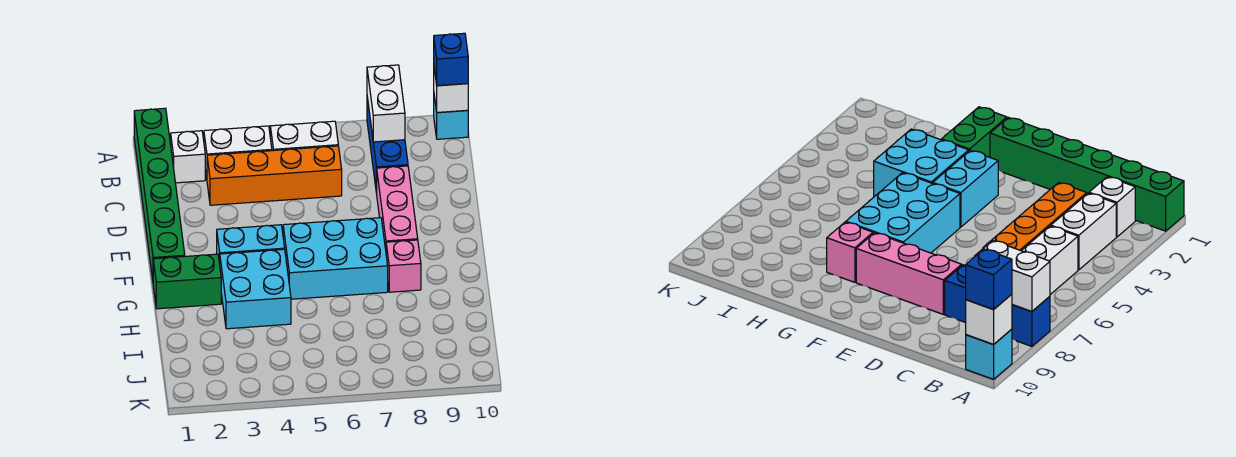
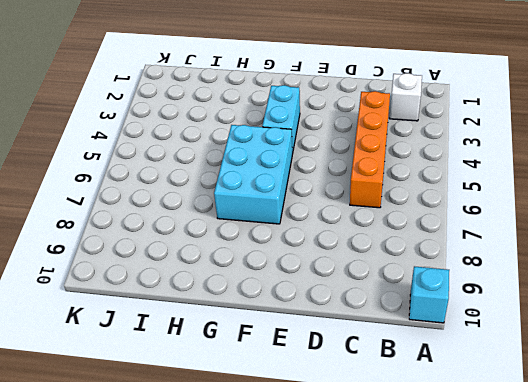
none -> green 1x6 brick [134,108,185,279]
none -> blue 1x3 brick [367,97,408,193]
none -> white 1x2 brick [204,126,272,177]

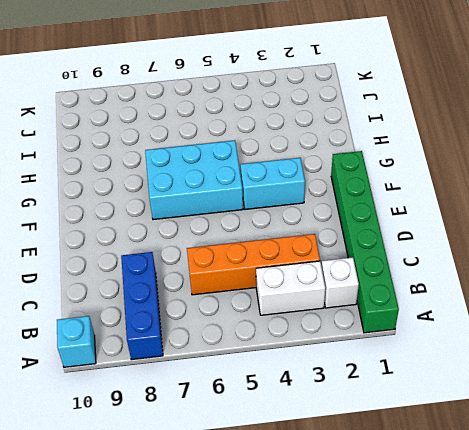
none -> white 1x2 brick [270,121,338,151]
none -> pink 1x3 brick [377,166,418,249]
none -> green 1x2 brick [153,254,221,309]

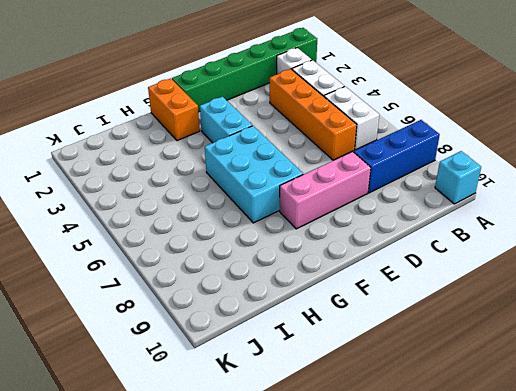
orange 1x2 brick [148,78,200,141] -> green 1x2 brick [153,254,221,309]
none -> cyan 2x2 brick [220,249,291,329]
none -> pink 1x1 brick [386,240,421,292]
none -> white 1x2 brick [367,65,405,142]

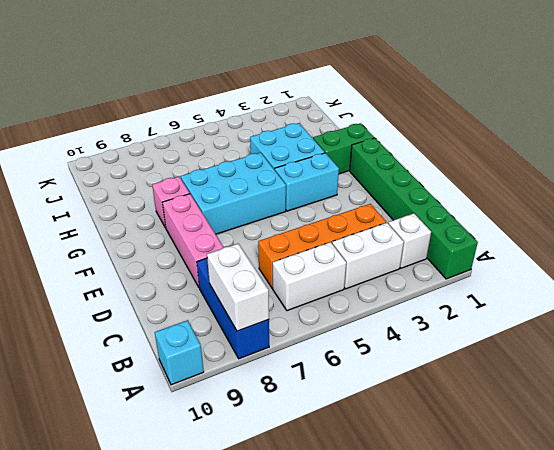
none -> white 1x1 brick [434,69,468,113]
none -> blue 1x1 brick [434,33,468,86]

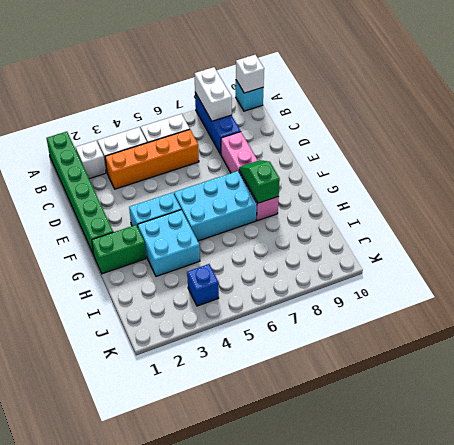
green 1x2 slope [239,160,280,203] -> none
blue 1x1 brick [187,264,219,306] -> blue 1x1 brick moved to [434,33,468,86]

